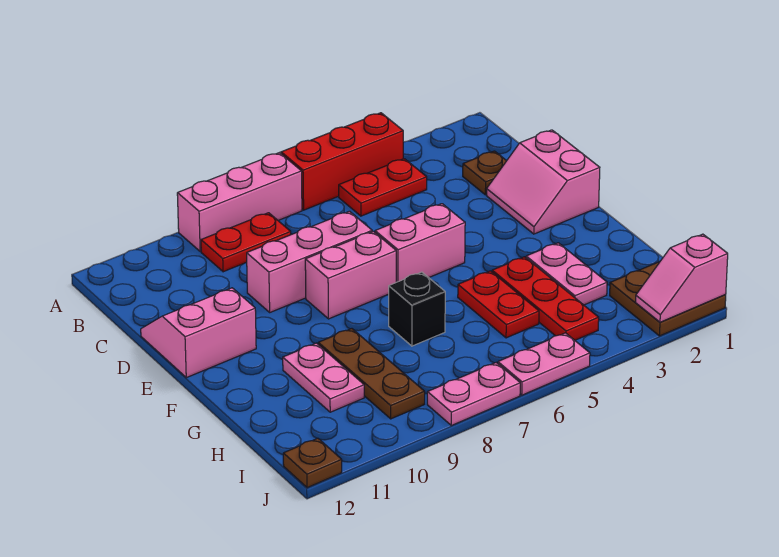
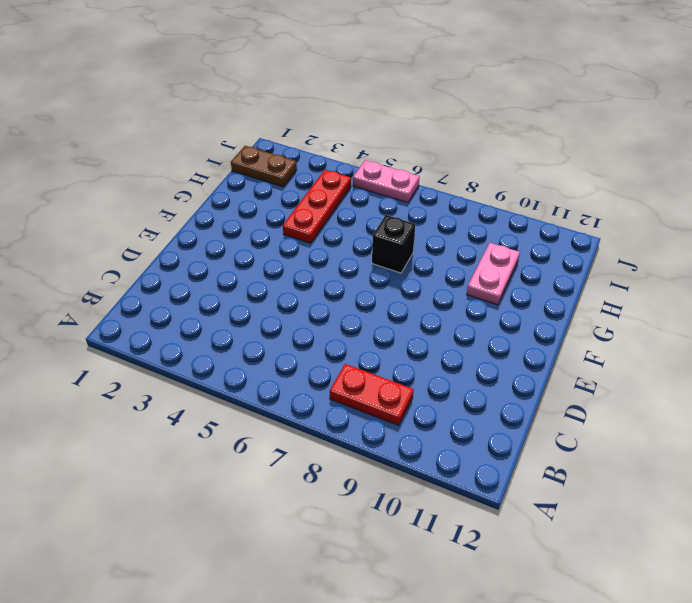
brown 1x2 plate [231,146,297,187] -> brown 2x2 plate [610,262,726,336]
none -> red 1x3 brick [281,113,403,210]
none -> pink 1x3 brick [177,153,302,251]
none -> red 1x2 plate [339,159,427,216]

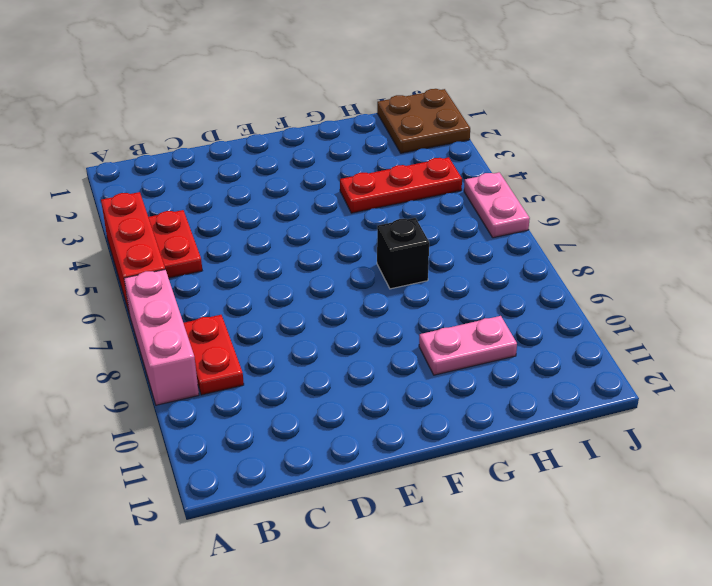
none -> brown 1x1 plate [463,151,506,195]
none -> pink 2x2 slope [487,130,600,234]
none -> pink 1x3 brick [246,211,372,312]

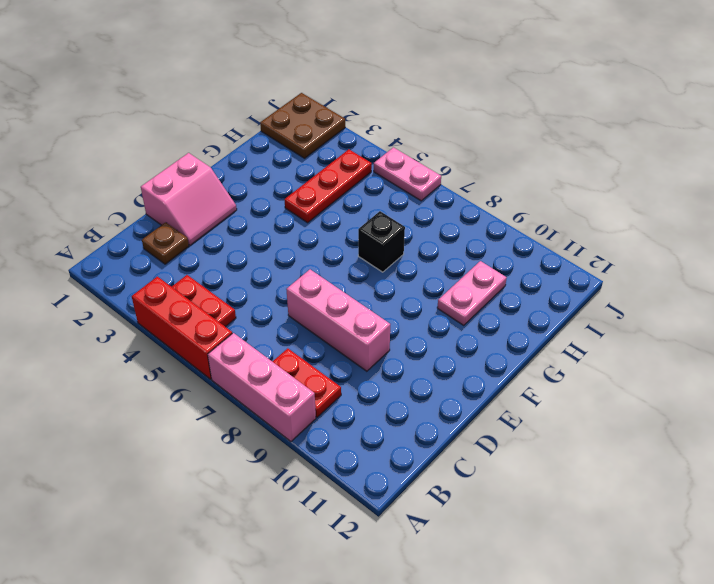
none -> pink 2x2 slope [141,288,256,378]
none -> pink 1x2 brick [375,204,465,282]
none -> pink 1x2 brick [305,231,396,319]

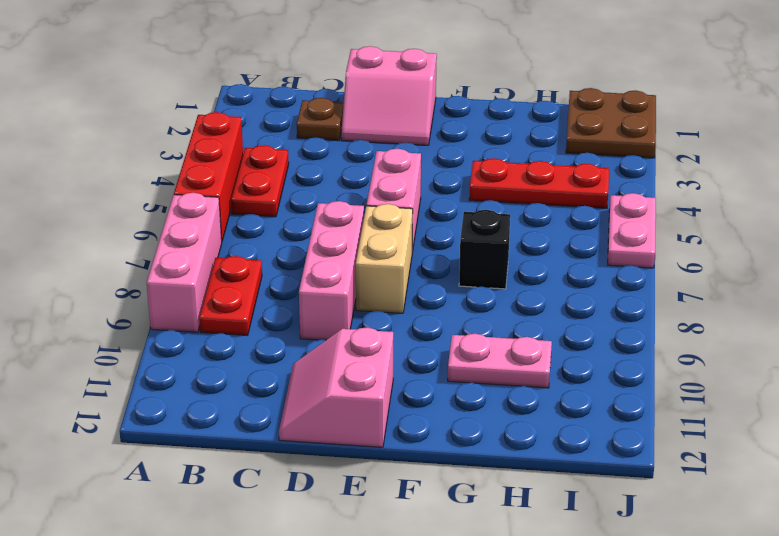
tan 1x2 brick [356,204,413,313] -> pink 1x2 brick [305,231,396,319]
none -> pink 1x2 plate [526,243,607,305]
none -> red 1x2 plate [458,271,539,338]
none -> brown 1x3 plate [318,329,425,419]

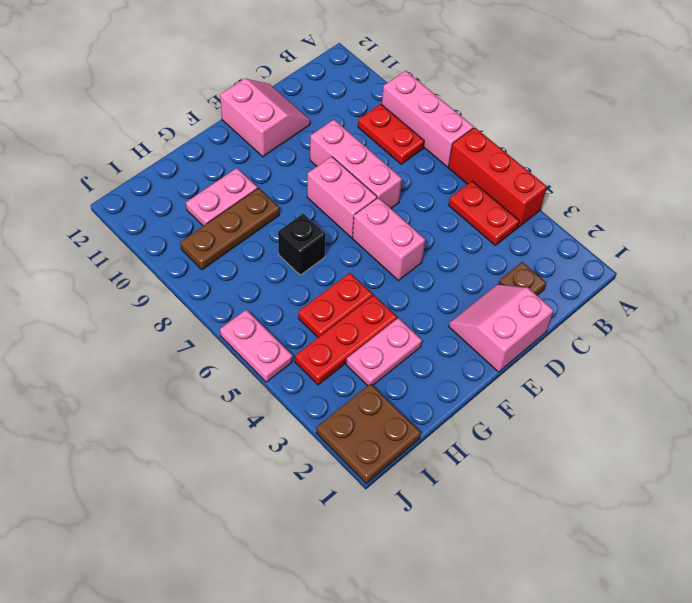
none -> pink 1x2 plate [427,363,520,425]
none -> brown 1x1 plate [283,438,342,488]
none -> pink 1x2 slope [636,234,728,322]

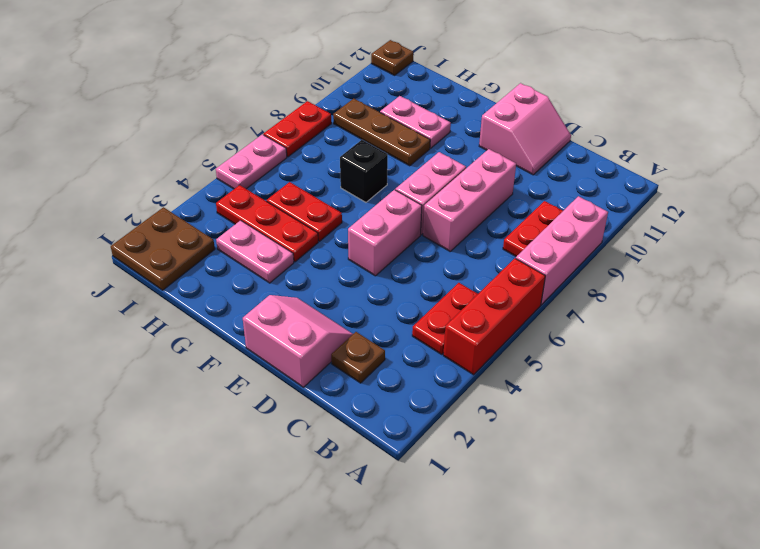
red 1x2 plate [264,101,331,157] -> pink 1x2 plate [427,363,520,425]
none -> pink 1x2 slope [636,234,728,322]

